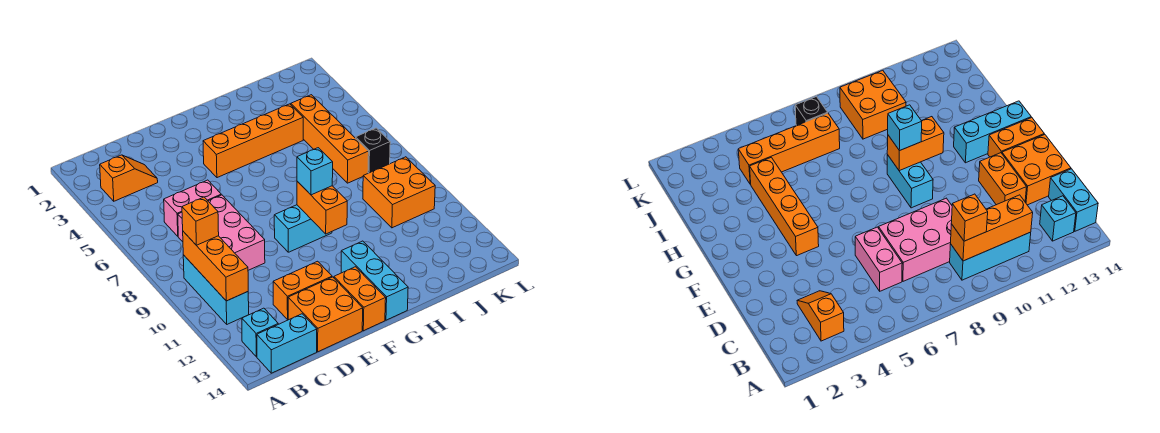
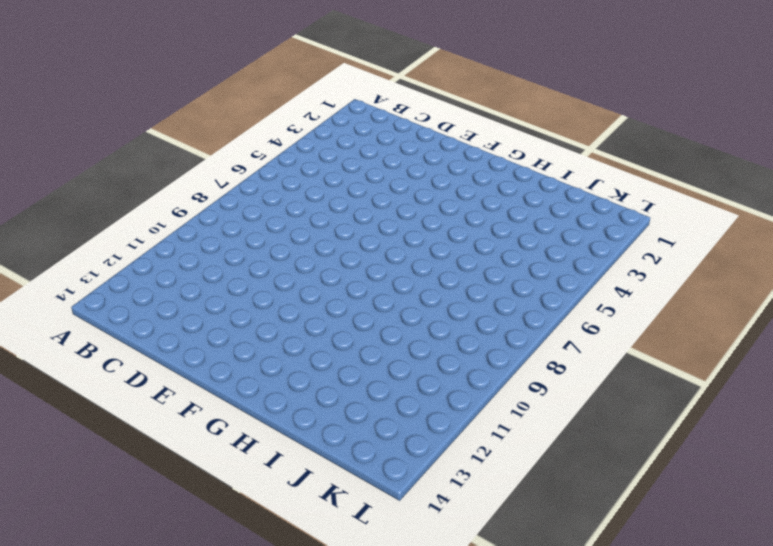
none -> orange 1x2 slope [100,155,158,201]
none -> cyan 1x3 brick [183,255,249,324]
none -> cyan 1x1 brick [242,308,278,357]

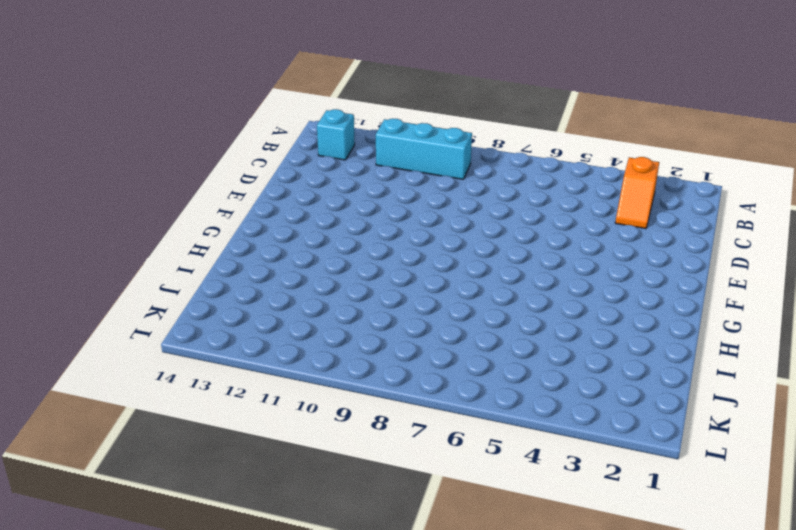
none -> cyan 1x2 brick [257,314,317,373]
none -> pink 1x2 brick [164,180,221,236]
none -> pink 2x3 brick [178,195,265,270]

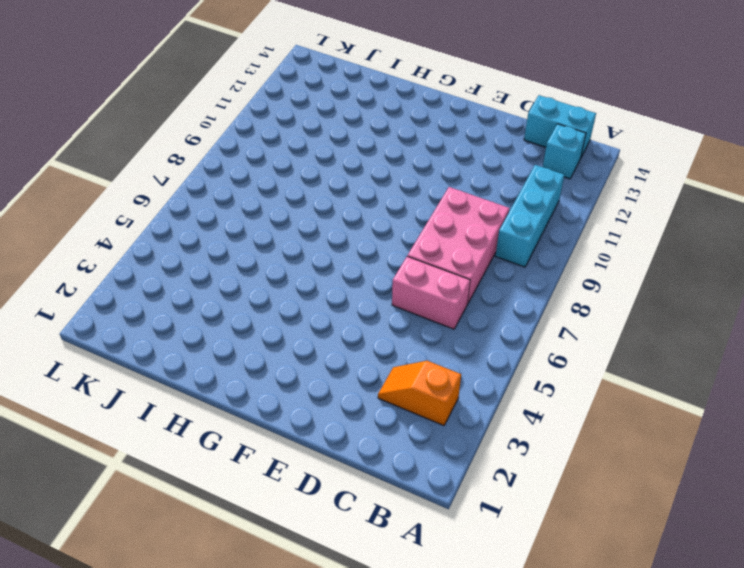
none -> orange 1x2 brick [273,261,332,319]
none -> orange 2x2 brick [288,277,363,352]
none -> orange 1x4 brick [203,104,303,178]

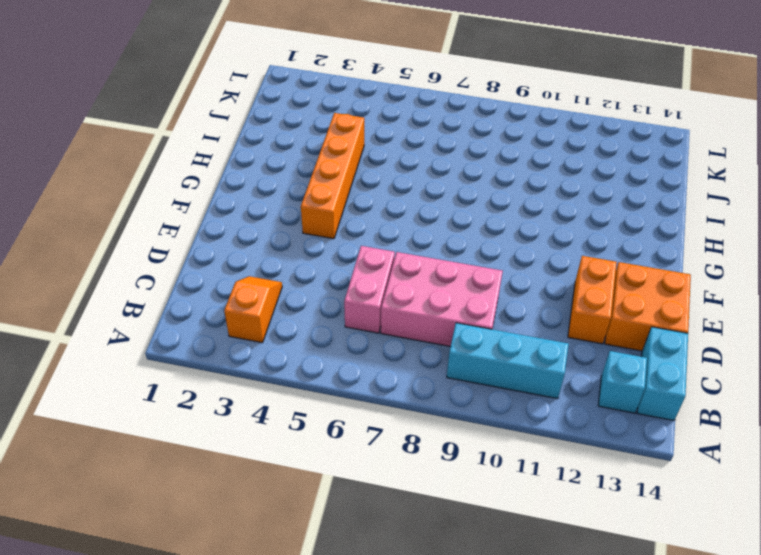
none -> cyan 1x2 brick [274,205,332,252]
none -> orange 1x2 brick [334,267,386,331]
none -> cyan 1x3 brick [341,241,408,320]

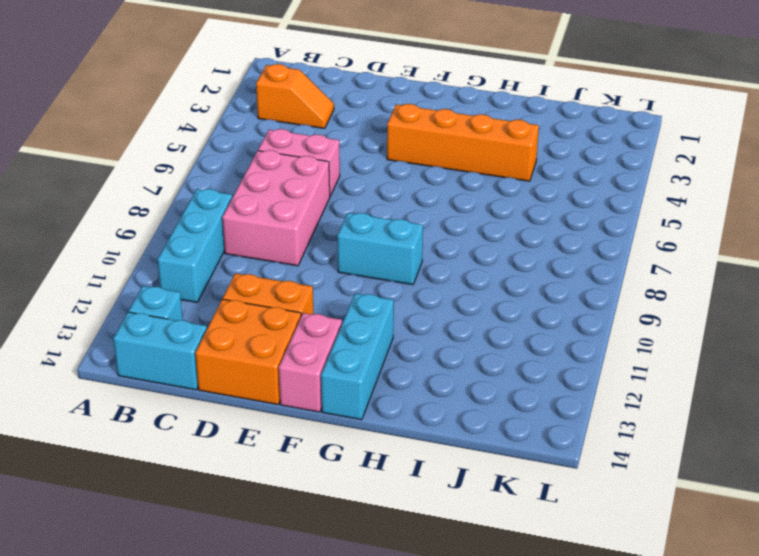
pink 1x2 brick [279,313,342,412] -> orange 1x2 brick [334,267,386,331]
none -> orange 1x4 brick [291,95,369,183]
none -> orange 2x2 brick [363,157,435,228]
none -> black 1x1 brick [356,128,390,173]

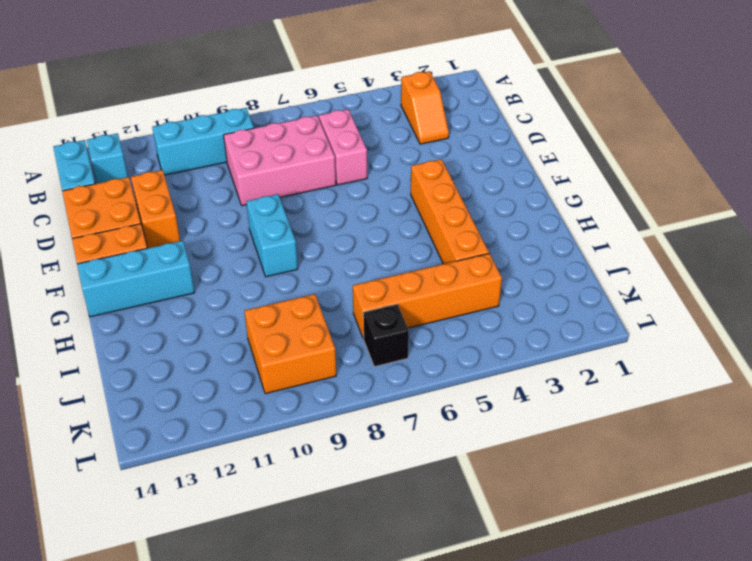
none -> orange 1x3 brick [183,232,248,301]
none -> orange 1x2 brick [297,181,347,234]
none -> orange 1x1 brick [182,197,219,245]

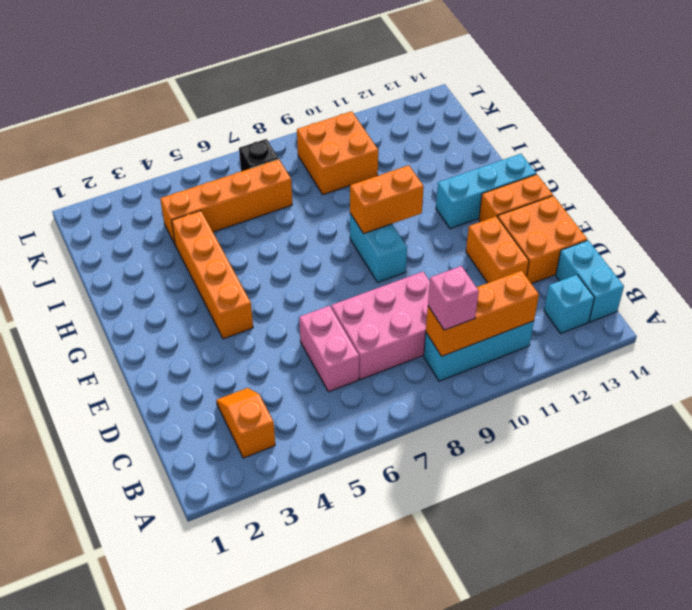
pink 1x1 brick [428,266,479,330] -> orange 1x1 brick [182,197,219,245]
none -> cyan 1x1 brick [297,148,333,195]

